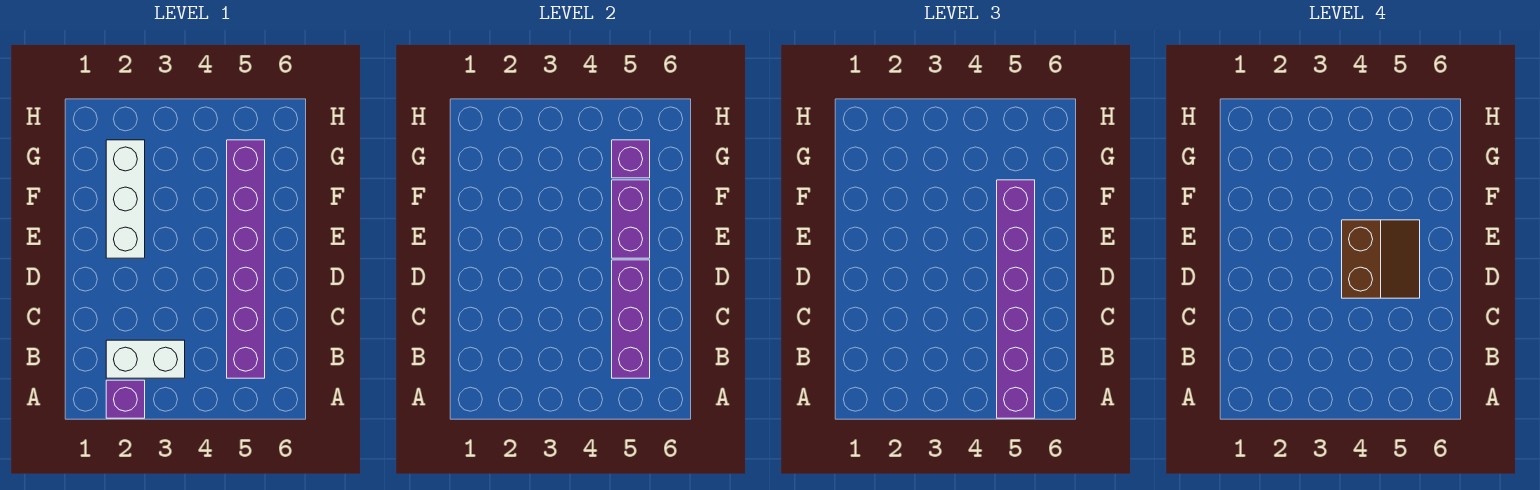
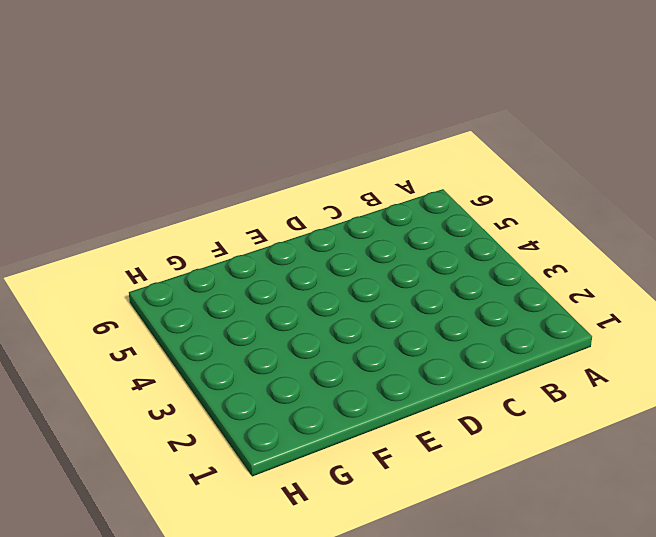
none -> purple 1x1 brick [106,380,145,418]
none -> white 1x2 brick [106,340,185,378]

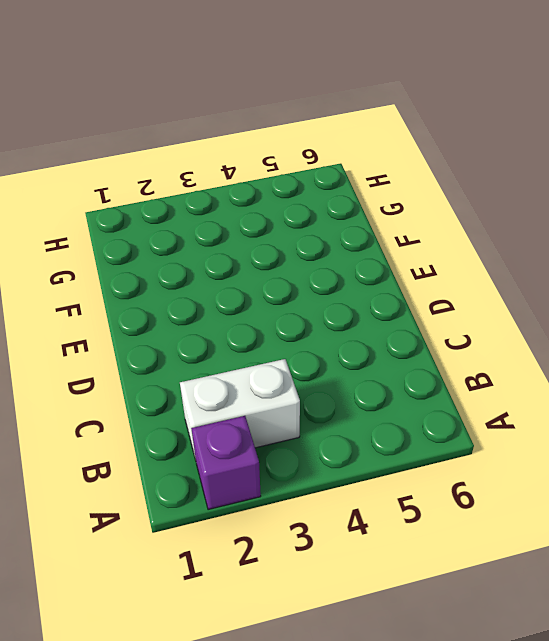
none -> purple 1x6 brick [227,140,265,378]
none -> white 1x3 brick [106,140,145,258]

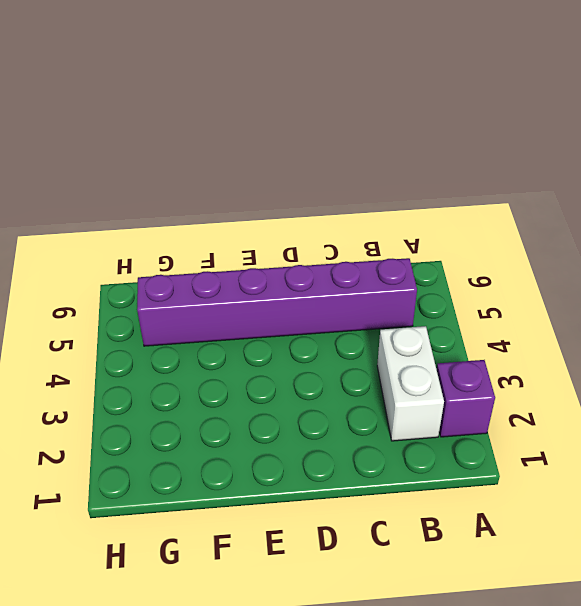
none -> white 1x3 brick [106,140,145,258]
none -> purple 1x3 brick [612,260,650,378]

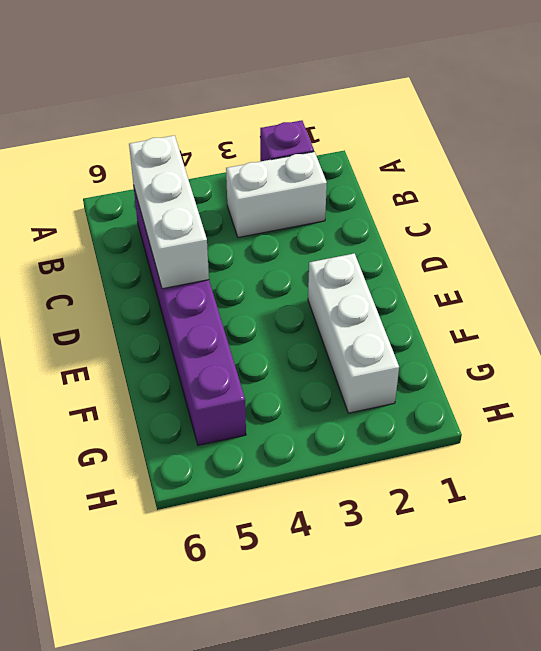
white 1x3 brick [129,135,209,289] -> purple 1x3 brick [612,260,650,378]
none -> purple 1x2 brick [612,180,650,258]
none -> purple 1x1 brick [612,140,650,178]

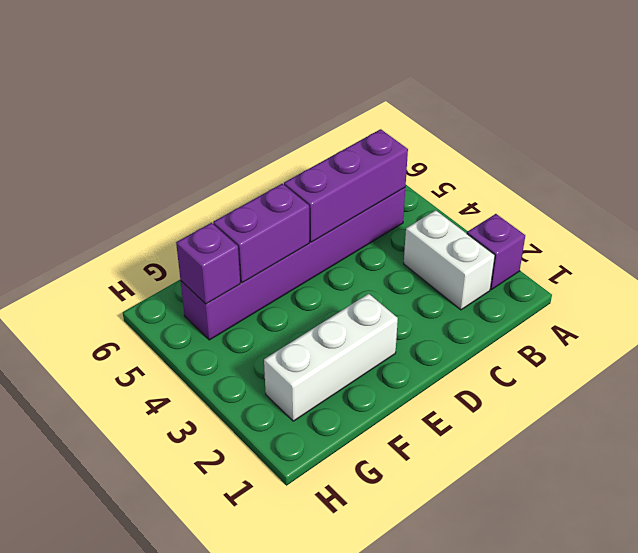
none -> purple 1x6 brick [997,180,1035,418]
none -> brown 2x2 slope [1342,220,1420,298]

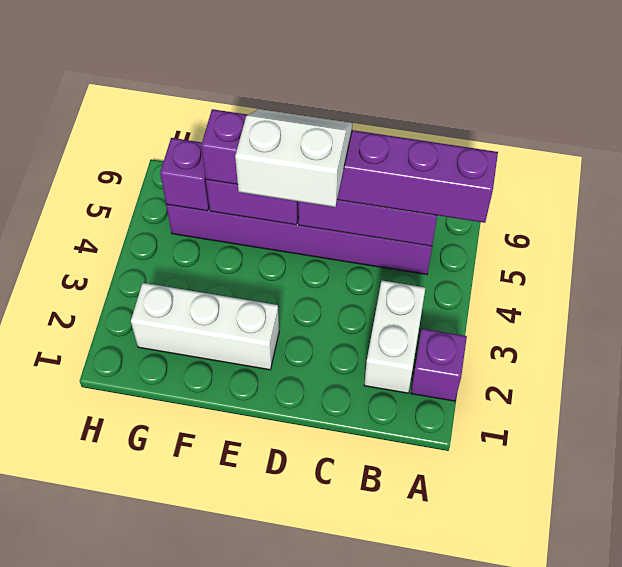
white 2x2 slope [235,109,352,207] -> brown 2x2 slope [1342,220,1420,298]

